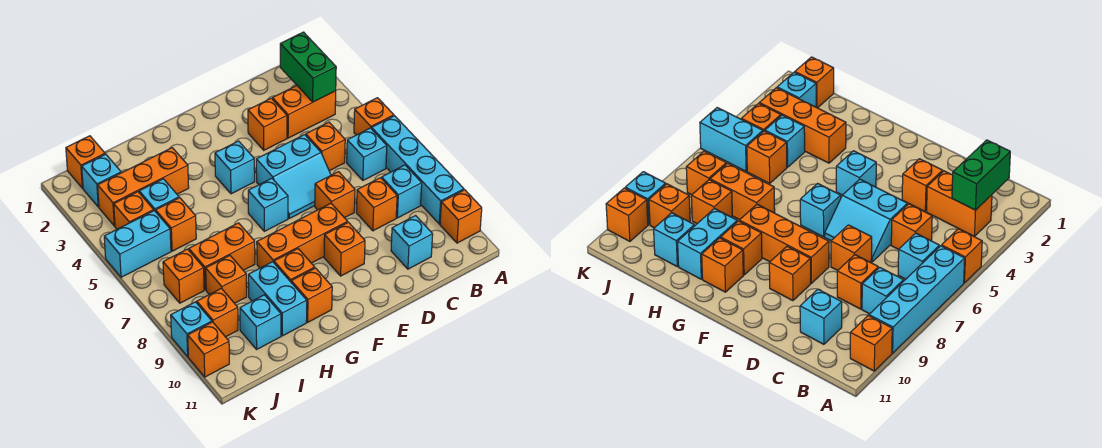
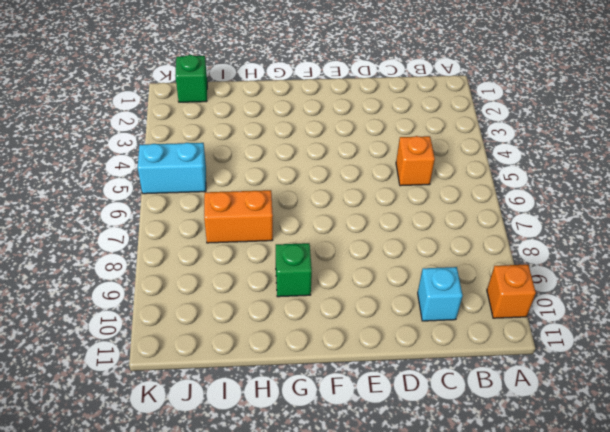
green 1x1 brick [276,243,312,297] -> orange 1x1 brick [274,249,315,282]
green 1x1 brick [175,55,207,102] -> orange 1x1 brick [66,136,105,188]
none -> orange 1x1 brick [354,98,394,135]
none -> cyan 1x4 brick [372,116,464,224]
none -> orange 1x2 brick [272,86,336,138]
none -> cyan 1x1 brick [347,128,387,180]

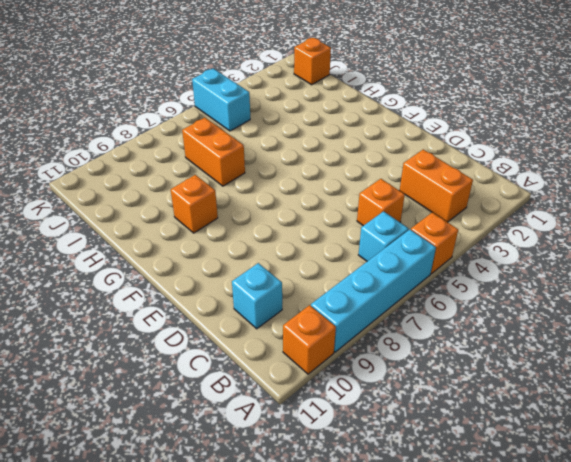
none -> cyan 1x1 brick [382,165,422,218]
none -> orange 1x1 brick [356,178,397,231]
none -> orange 1x1 brick [248,98,287,150]
none -> cyan 2x2 slope [256,135,331,218]

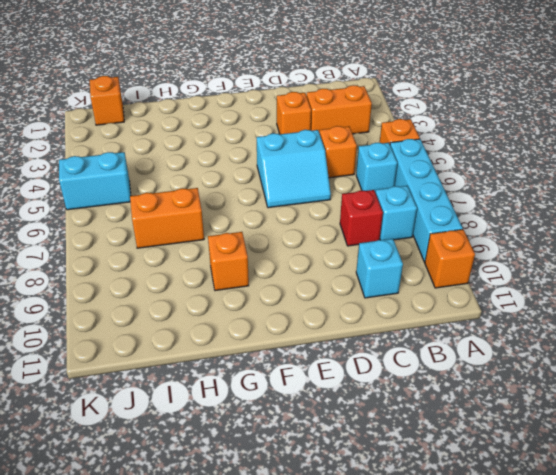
red 1x1 brick [340,190,383,246] -> orange 1x1 brick [356,178,397,231]
none -> orange 1x1 brick [315,172,355,218]
none -> orange 1x3 brick [257,203,348,268]
none -> orange 1x1 brick [324,222,365,276]
none -> cyan 1x1 brick [215,141,255,194]

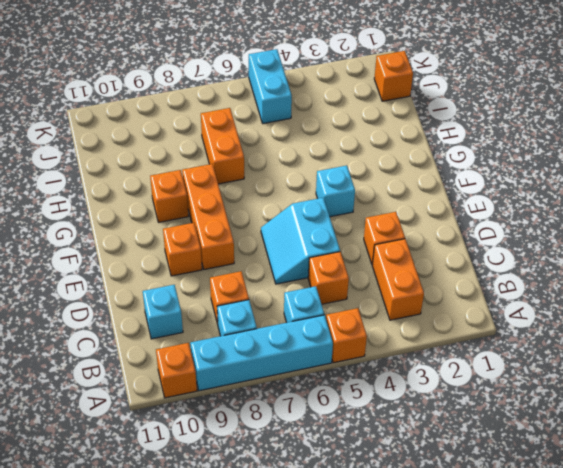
none -> orange 1x1 brick [315,172,355,218]
none -> cyan 1x1 brick [248,178,288,231]
none -> orange 1x1 brick [291,268,332,322]
none -> orange 1x3 brick [98,148,189,226]

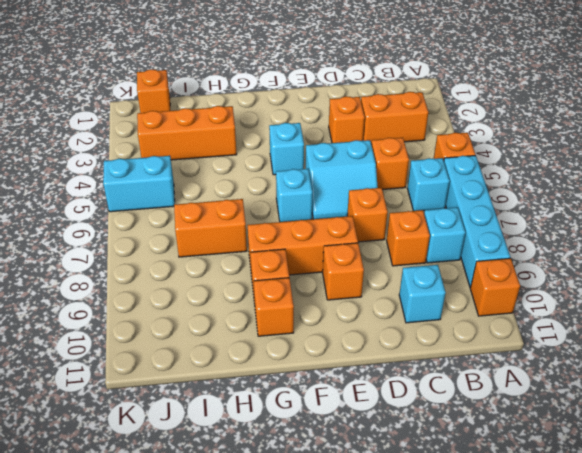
none -> cyan 1x2 brick [248,262,307,336]
none -> cyan 1x1 brick [139,179,179,212]
none -> orange 1x1 brick [156,198,196,251]
none -> orange 1x1 brick [206,256,247,303]

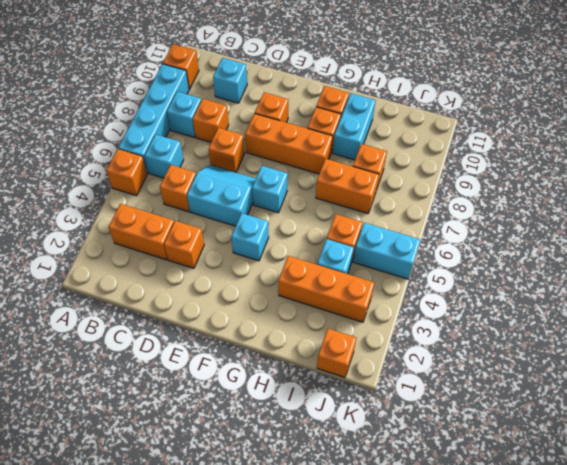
none -> cyan 1x1 brick [240,295,281,349]
none -> cyan 1x1 brick [82,154,121,207]
none -> orange 1x1 brick [114,192,154,229]
none -> orange 1x1 brick [163,249,204,303]

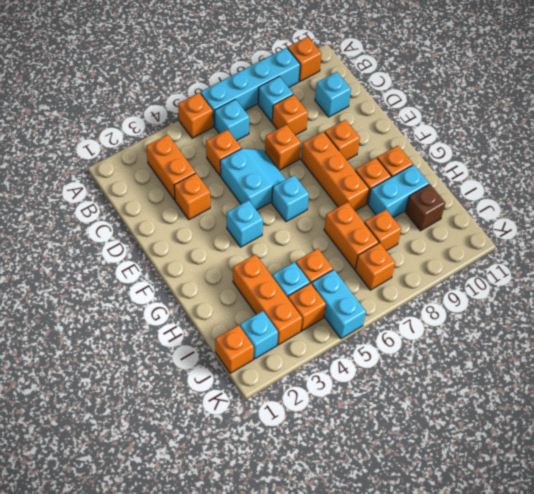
brown 1x1 brick [405,184,445,231] -> cyan 1x1 brick [240,295,281,349]
none -> orange 1x1 brick [197,288,238,337]
none -> cyan 1x1 brick [171,302,212,357]
none -> orange 1x1 brick [188,322,229,377]
none -> green 1x2 brick [280,32,336,102]

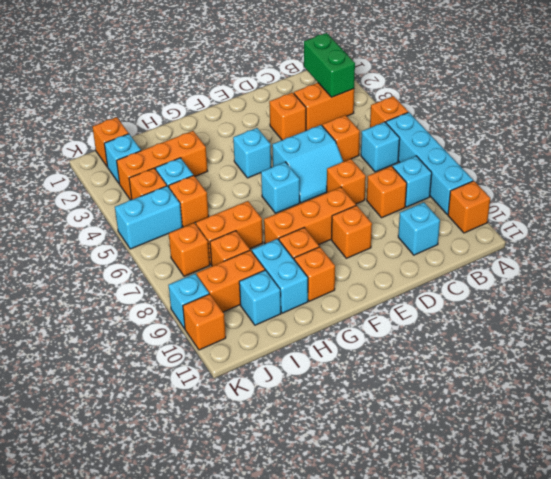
orange 1x2 brick [197,250,265,312] -> orange 1x1 brick [197,288,238,337]

